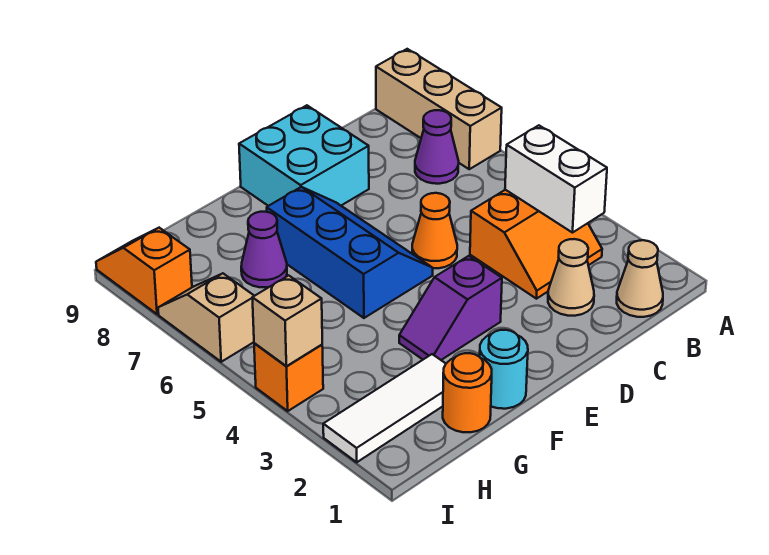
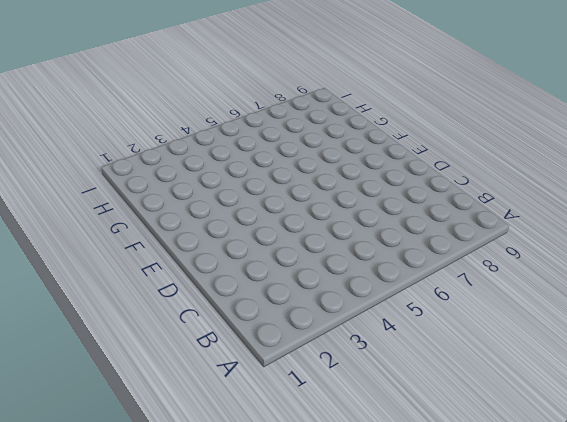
none -> tan 1x3 brick [376,49,502,169]
none -> tan 1x1 cone [617,240,663,317]
none -> orange 2x2 slope [470,190,602,299]

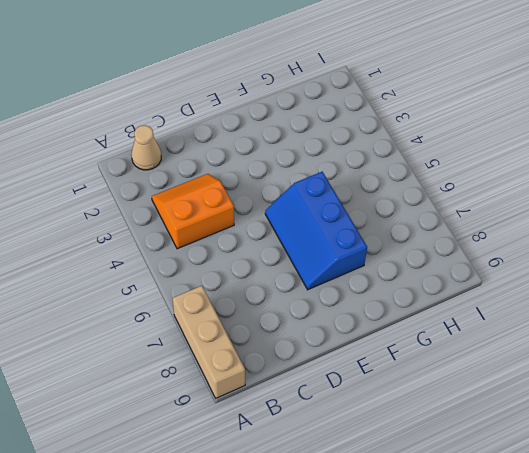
none -> purple 1x1 cone [415,110,459,184]
none -> tan 1x1 cone [548,239,594,316]
none -> orange 1x1 cone [412,193,457,268]

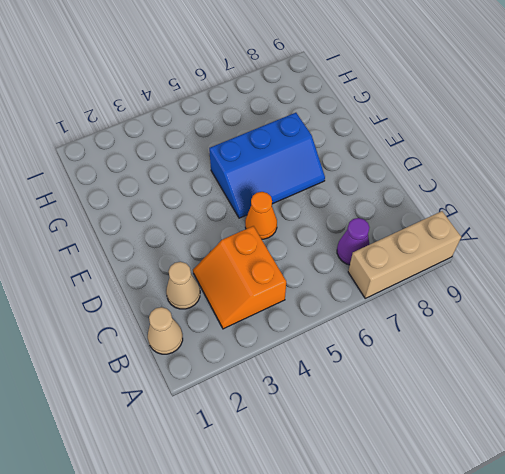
none -> cyan 2x2 brick [239,105,369,206]
none -> purple 1x2 slope [399,256,502,360]
none -> cyan 1x1 round brick [480,330,528,409]

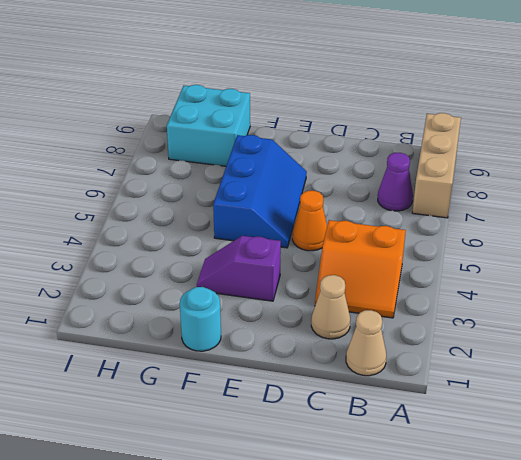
cyan 2x2 brick [167,85,250,166] -> cyan 2x2 brick moved to [239,105,369,206]
none -> orange 1x1 round brick [443,353,492,432]
none -> white 1x3 tile [323,354,446,462]
none -> purple 1x1 cone [241,212,287,287]

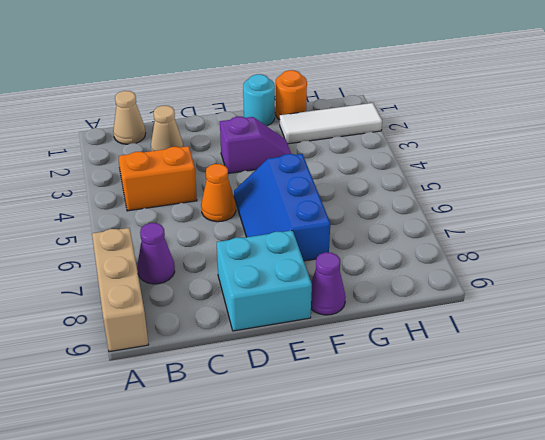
purple 1x1 cone [311,252,346,315] -> purple 1x1 cone moved to [241,212,287,287]
none -> orange 1x1 brick [254,343,323,411]
none -> tan 1x2 slope [158,273,254,362]
none -> orange 1x2 slope [96,228,192,314]

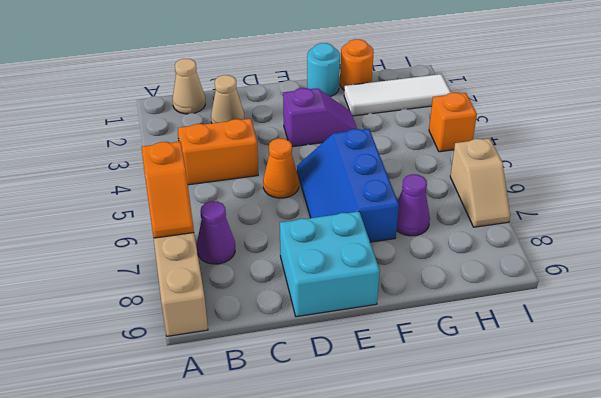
orange 1x2 slope [142,142,194,238] -> orange 1x2 slope moved to [96,228,192,314]
none -> white 1x2 brick [505,125,607,233]
none -> tan 1x1 brick [252,276,322,366]

